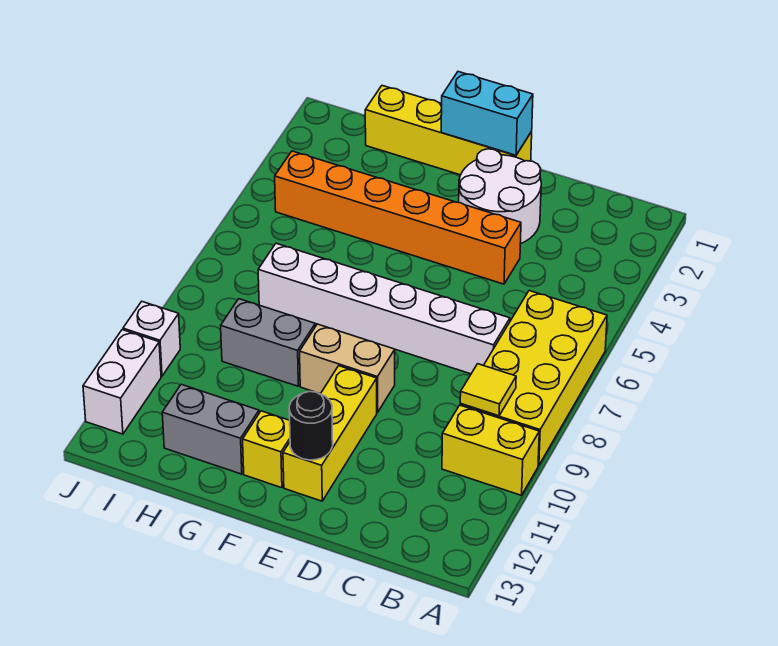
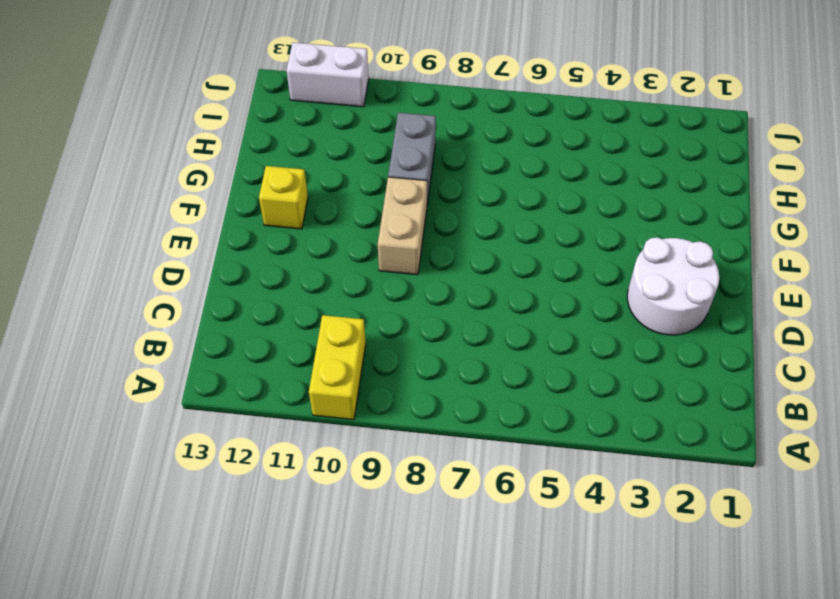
none -> yellow 2x4 brick [460,291,607,466]
none -> white 1x6 brick [258,243,510,374]
none -> orange 1x6 brick [275,151,521,284]

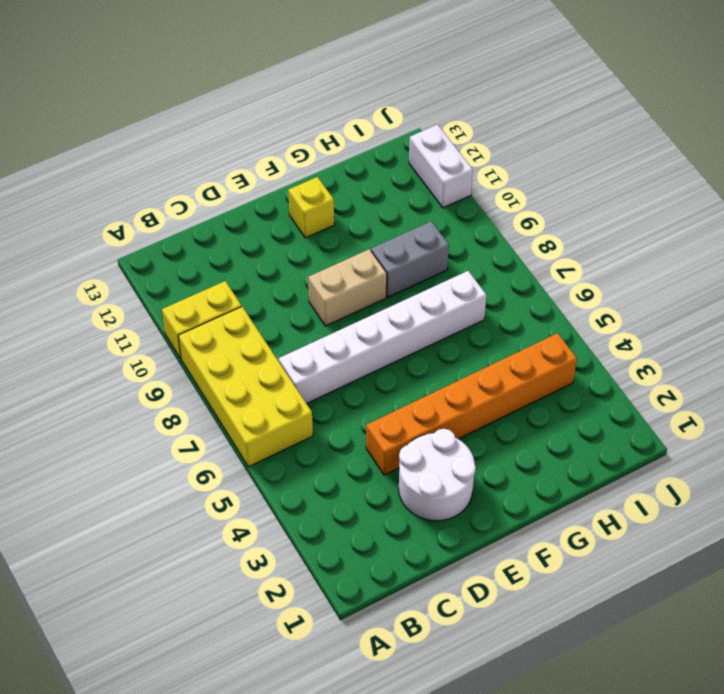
none -> yellow 1x4 brick [365,86,532,175]
none -> yellow 1x3 brick [283,366,377,501]
none -> grey 1x2 brick [162,384,259,474]

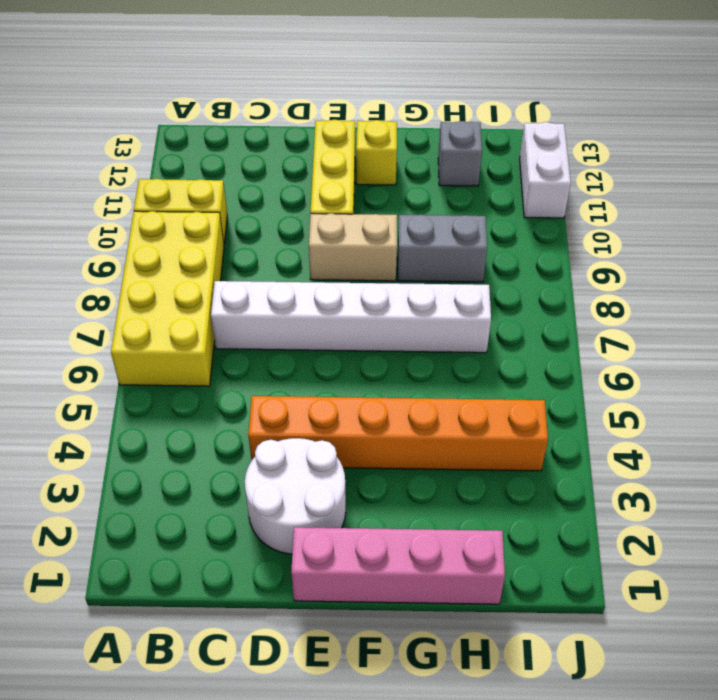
pink 1x4 brick [291,527,505,604] -> yellow 1x4 brick [365,86,532,175]
grey 1x1 brick [438,121,482,186] -> grey 1x2 brick [162,384,259,474]
none -> white 1x1 brick [123,302,180,376]
none -> yellow 1x1 tile [460,364,516,416]
none -> cyan 1x2 brick [441,72,533,155]

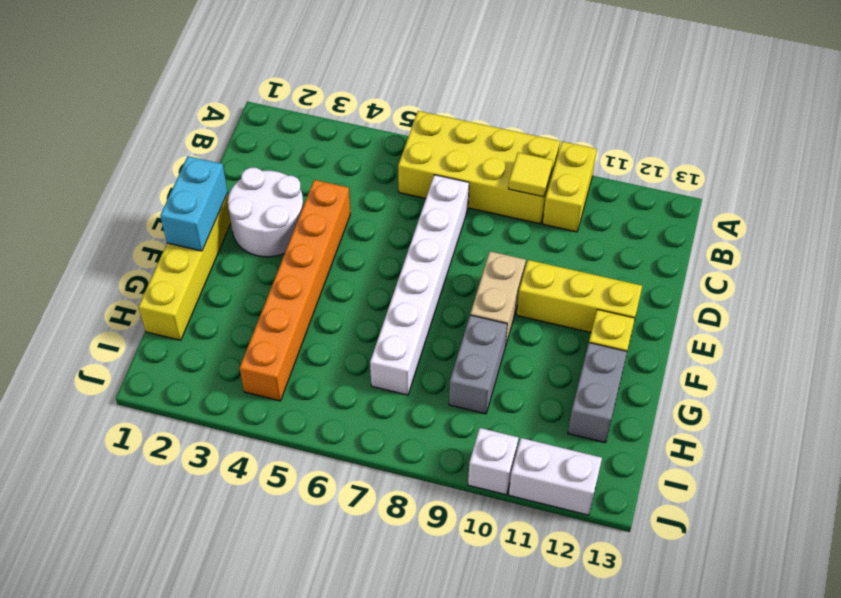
none -> black 1x1 round brick [289,391,333,460]

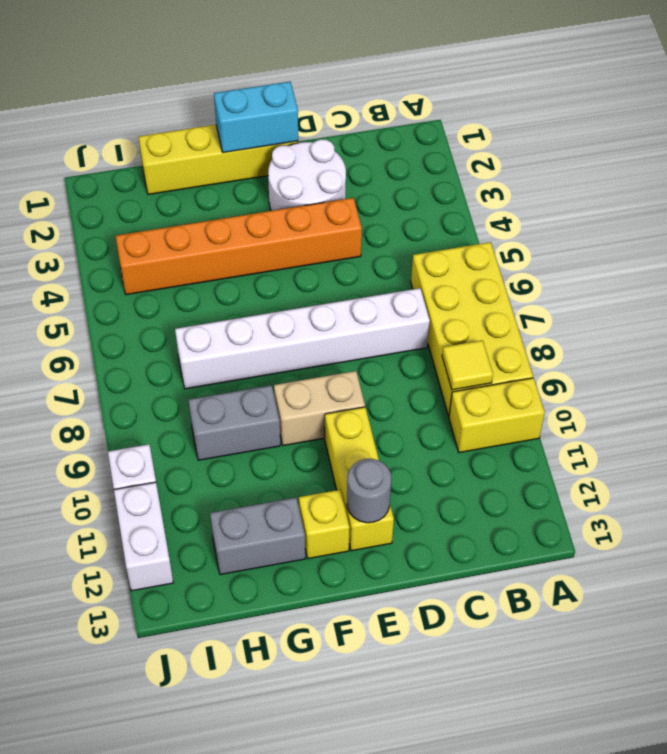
grey 1x1 round brick [347,459,391,523] -> black 1x1 round brick [289,391,333,460]

